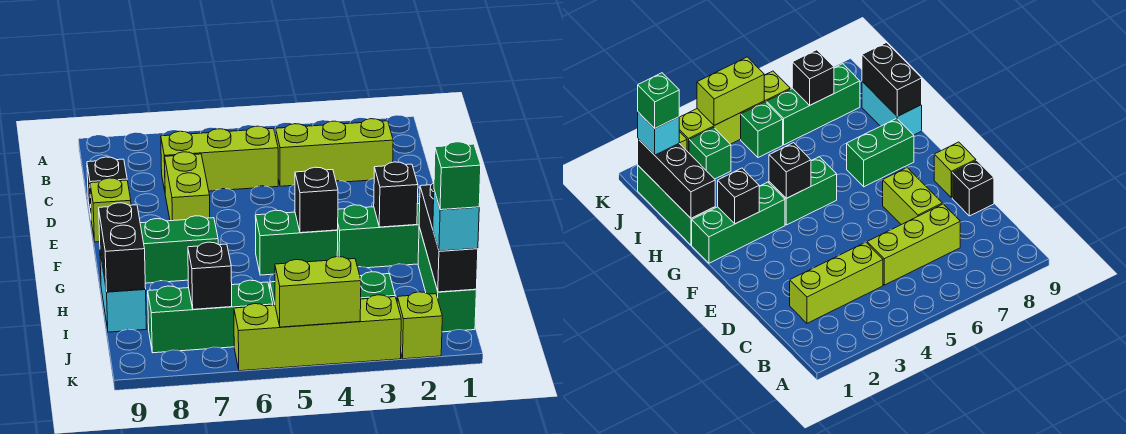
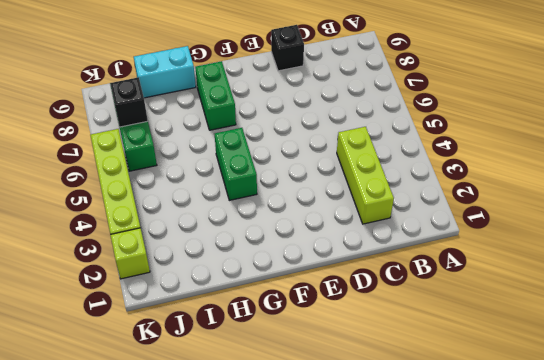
none -> lime 1x3 brick [161,126,278,191]
none -> lime 1x2 brick [165,152,210,221]
none -> lime 1x1 brick [90,178,131,242]

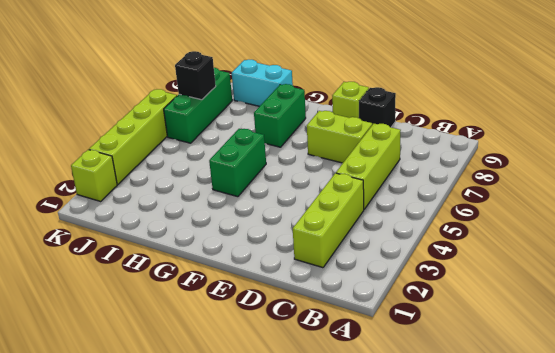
none -> green 1x3 brick [337,204,420,268]
none -> green 1x3 brick [418,227,476,332]
none -> green 1x1 brick [360,272,395,299]

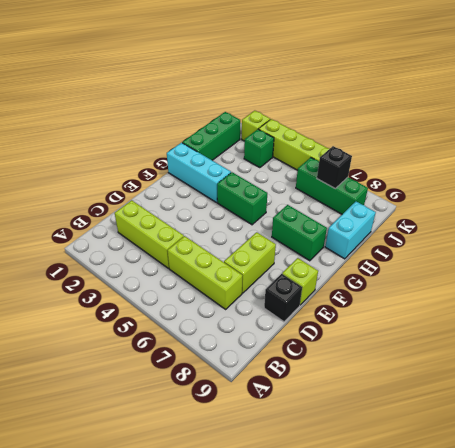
cyan 1x3 brick [167,143,231,202] -> green 1x3 brick [337,204,420,268]
none -> green 1x1 brick [741,102,783,158]
none -> black 1x1 brick [374,162,418,227]
none -> black 1x1 brick [295,167,338,233]

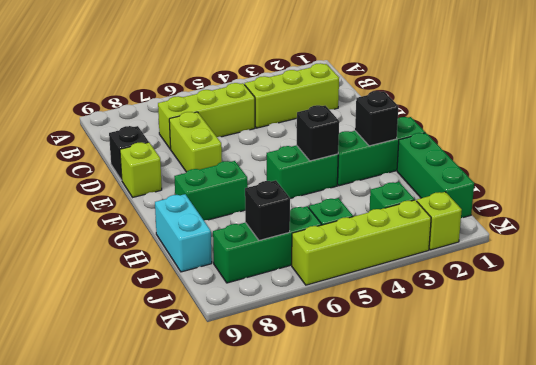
none -> black 1x3 brick [419,183,478,292]
none -> black 1x2 brick [99,203,146,292]
none -> lime 1x2 brick [275,257,361,327]

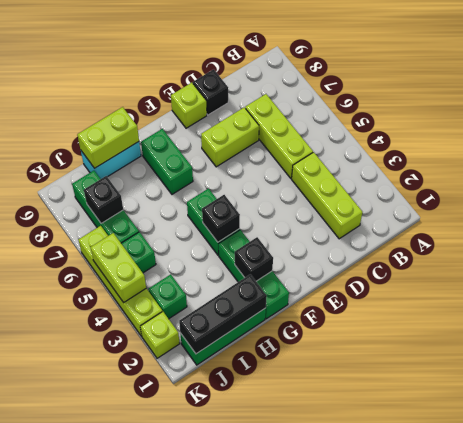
lime 1x2 brick [77,107,139,168] -> black 1x2 brick [99,203,146,292]
none -> cyan 1x1 brick [433,190,479,251]
none -> green 1x1 brick [434,142,481,210]

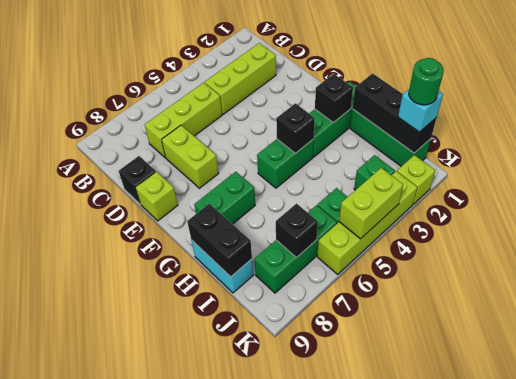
green 1x1 round brick [409,58,444,105] -> green 1x1 brick [434,142,481,210]

